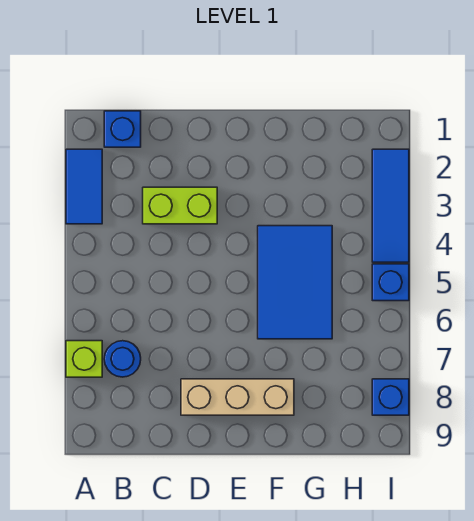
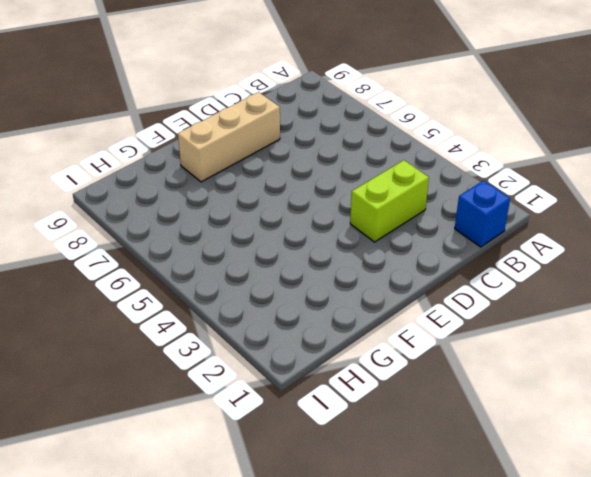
none -> blue 1x2 tile [66,149,102,224]
none -> lime 1x1 brick [66,341,102,377]

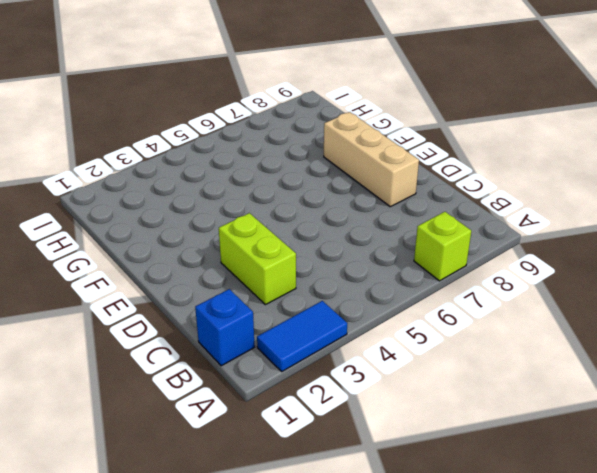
none -> blue 1x1 round brick [104,341,141,377]
none -> blue 2x3 tile [258,226,332,339]

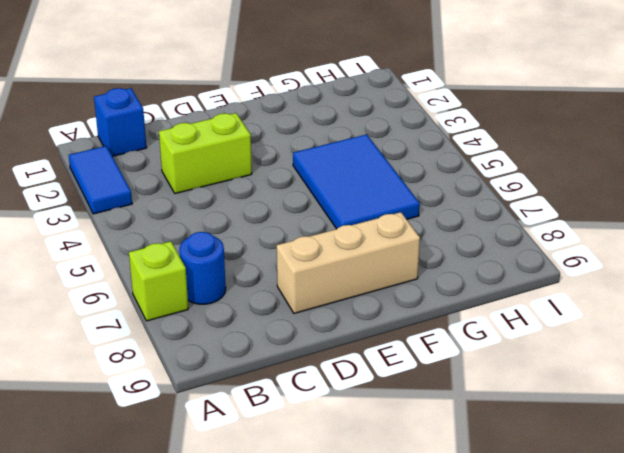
none -> blue 1x3 tile [372,149,409,262]
none -> blue 1x1 brick [372,264,409,301]

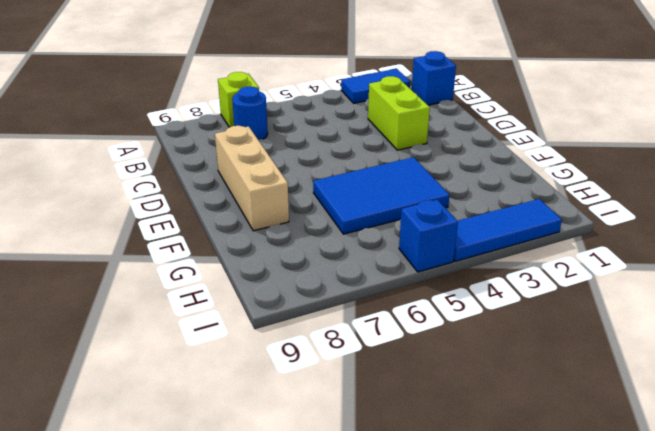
none -> blue 1x1 brick [372,379,409,415]

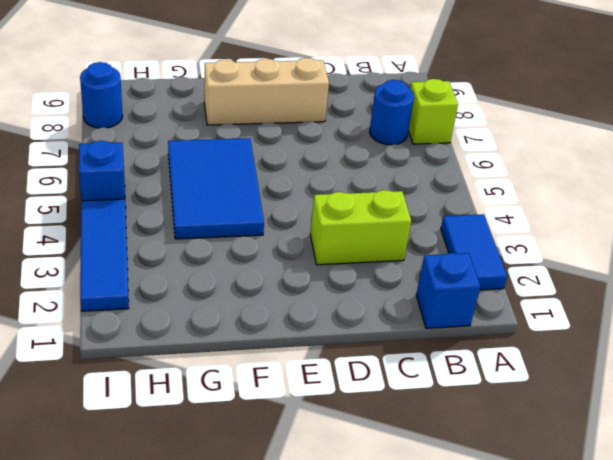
blue 1x1 round brick [80,62,123,128] -> blue 1x1 brick [372,379,409,415]

